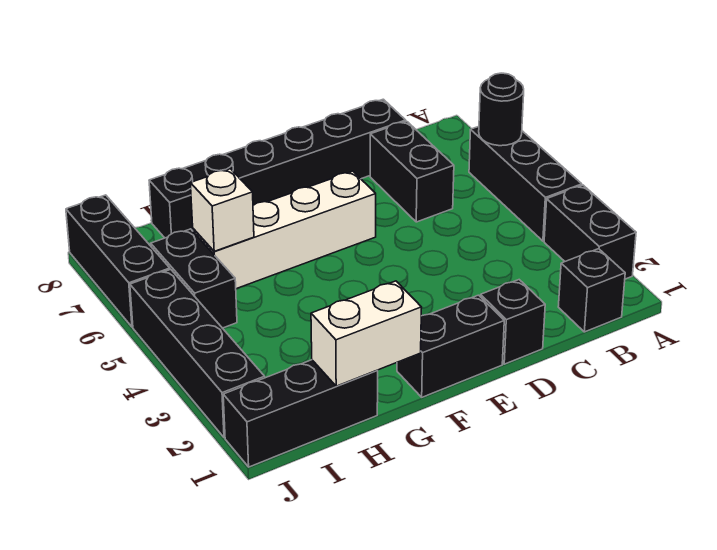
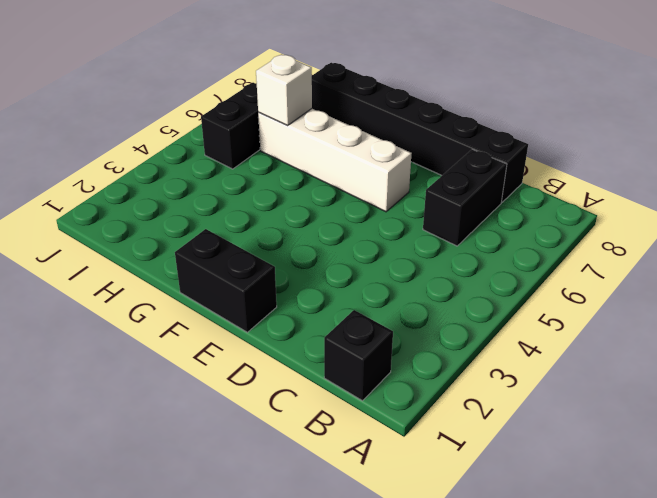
none -> black 1x2 brick [544,185,636,279]
none -> black 1x3 brick [469,126,582,241]
none -> black 1x1 brick [481,280,545,364]

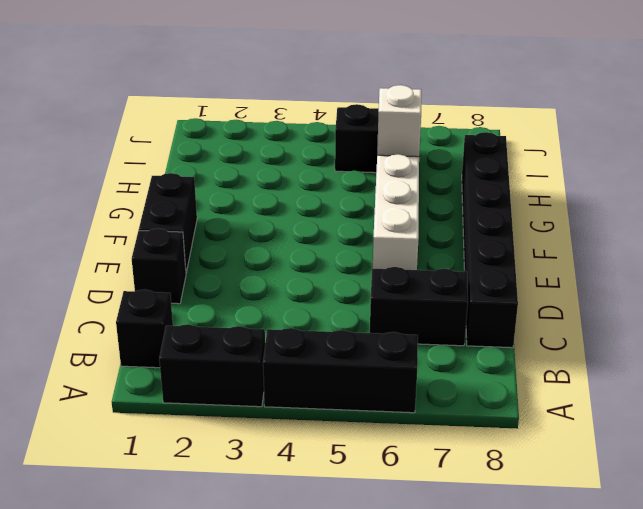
none -> black 1x3 brick [223,360,378,467]
none -> black 1x4 brick [130,269,265,438]
none -> black 1x3 brick [66,195,170,327]

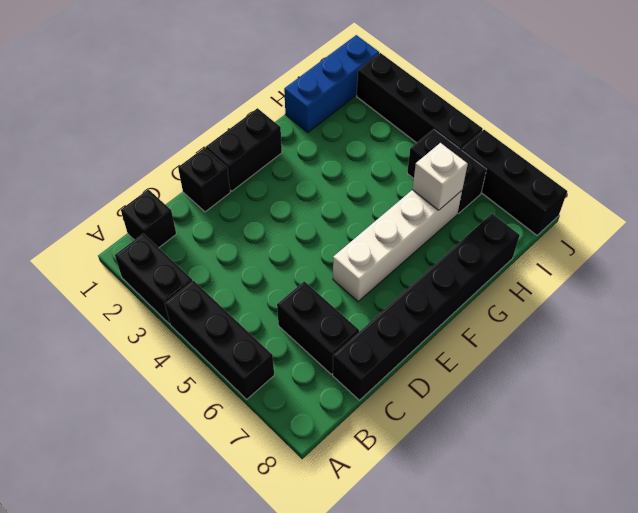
blue 1x3 brick [284,35,379,132] -> black 1x3 brick [223,360,378,467]
none -> black 1x1 round brick [479,73,524,146]
none -> white 1x2 brick [311,281,422,386]

